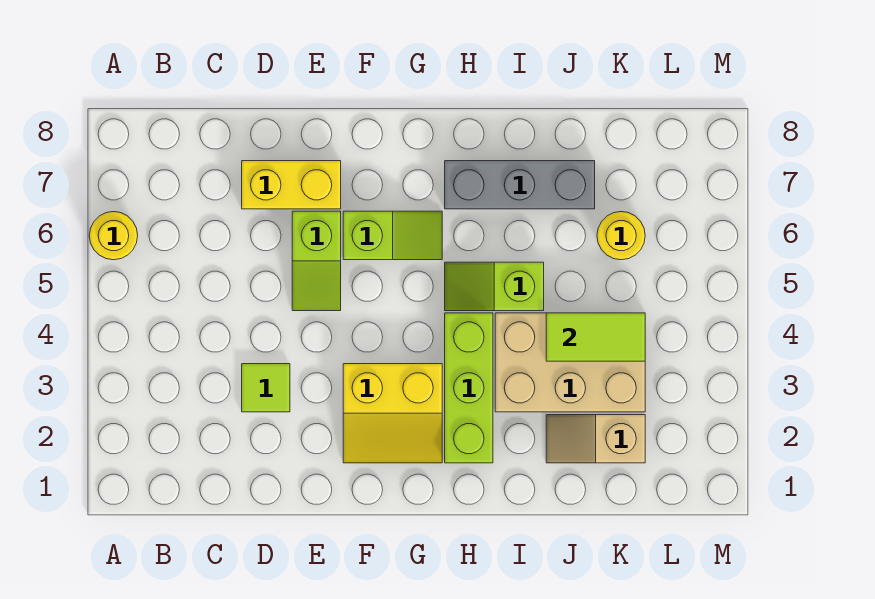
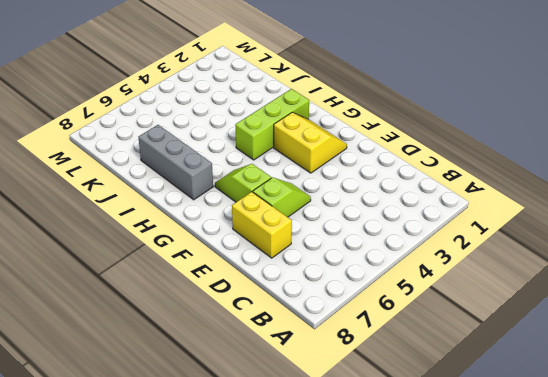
none -> yellow 1x1 round brick [89,212,138,260]
none -> lime 1x1 tile [242,364,290,412]
none -> lime 1x2 slope [445,262,544,311]

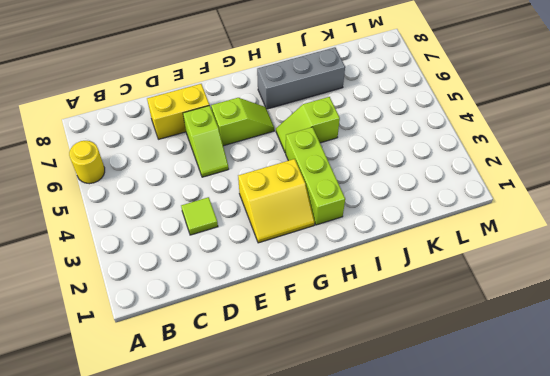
none -> tan 2x3 brick [495,313,645,412]
none -> tan 1x2 slope [546,415,645,463]
none -> yellow 1x1 round brick [597,212,645,260]

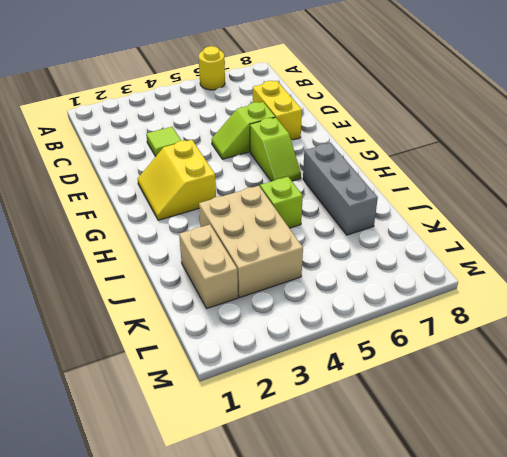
tan 1x2 brick [179,225,238,308] -> tan 1x2 slope [546,415,645,463]
none -> lime 1x3 brick [445,313,493,463]
none -> yellow 1x1 round brick [597,212,645,260]
none -> lime 1x2 tile [546,313,645,361]

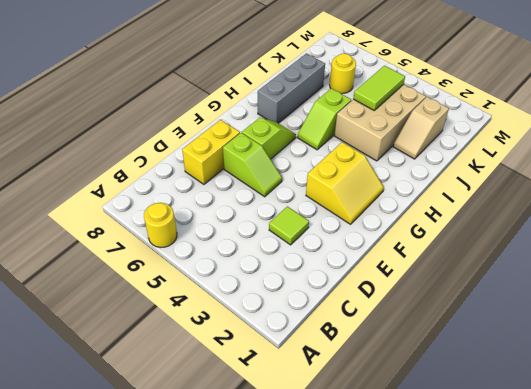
none -> lime 1x3 brick [445,313,493,463]

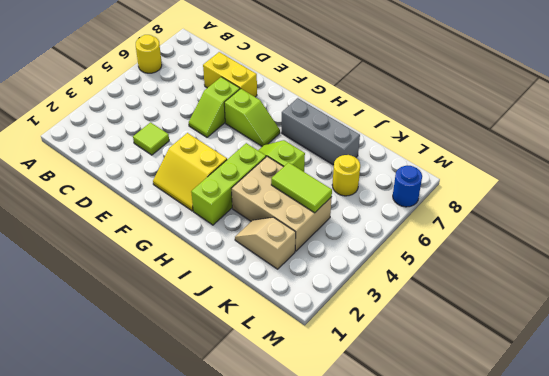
blue 1x1 round brick [393,165,422,207] -> none

